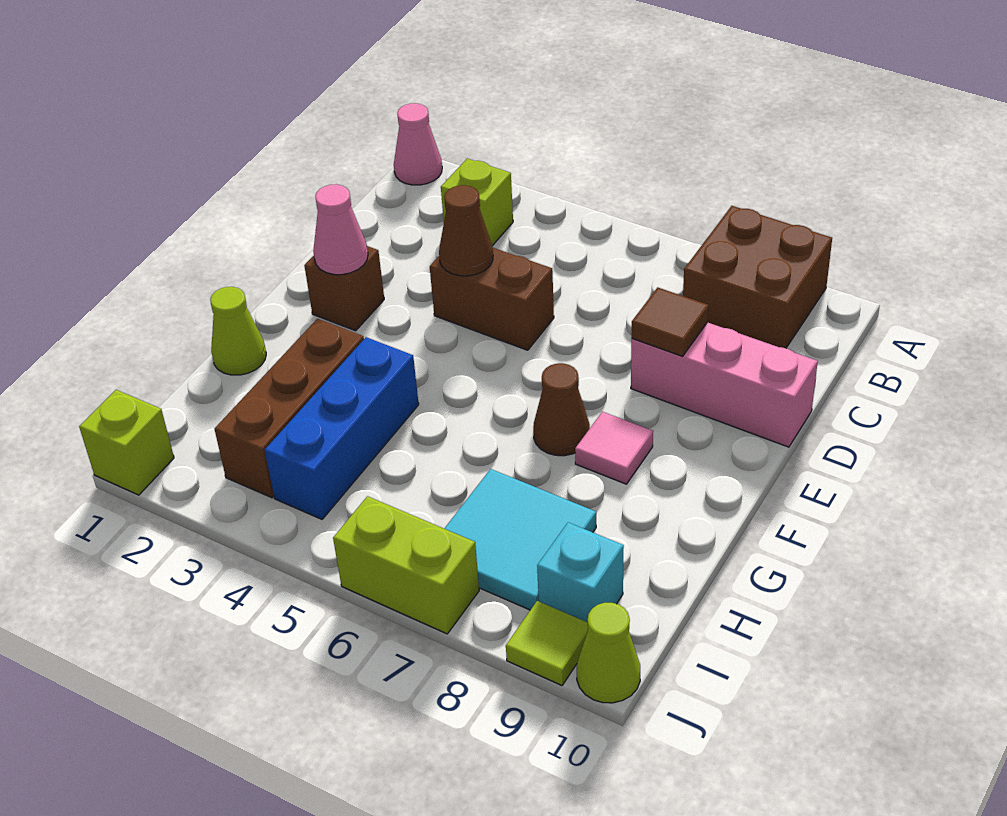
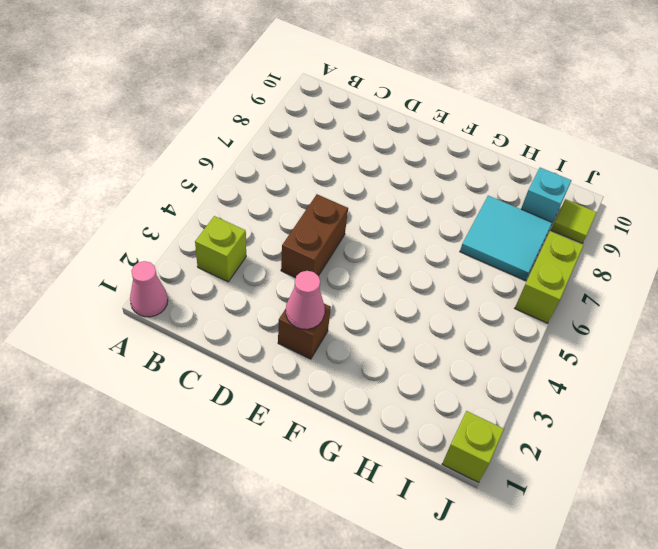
none -> brown 2x2 brick [683,206,832,348]
none -> pink 1x3 brick [631,322,818,447]
none -> brown 1x1 cone [533,363,590,456]

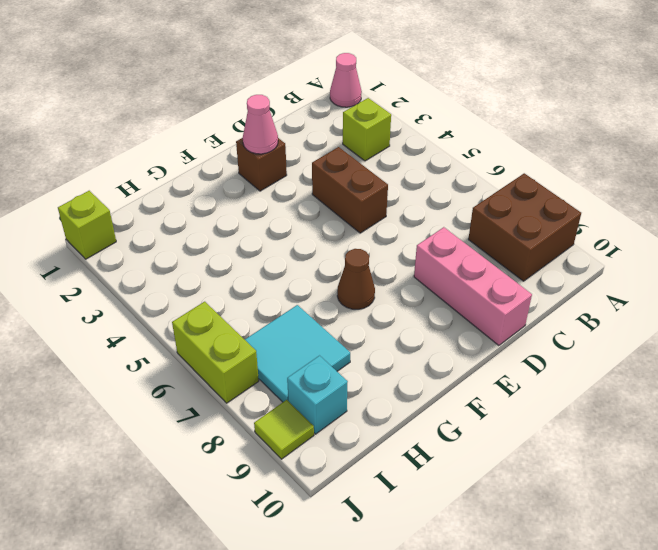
none -> pink 1x1 tile [575,412,653,484]
none -> lime 1x1 cone [210,287,266,375]
none -> brown 1x3 brick [214,319,364,498]

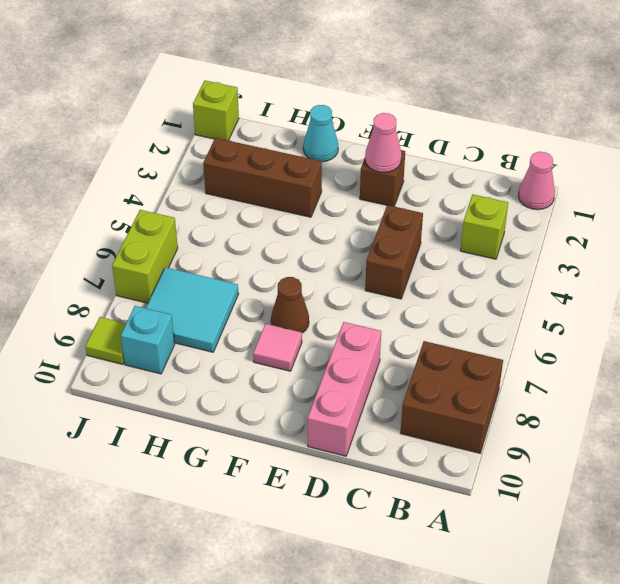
cyan 1x1 cone [303,105,338,162] -> lime 1x1 cone [210,287,266,375]
none -> blue 1x3 brick [265,337,419,519]
none -> lime 1x1 cone [577,603,640,703]
none -> brown 1x1 cone [439,185,493,276]

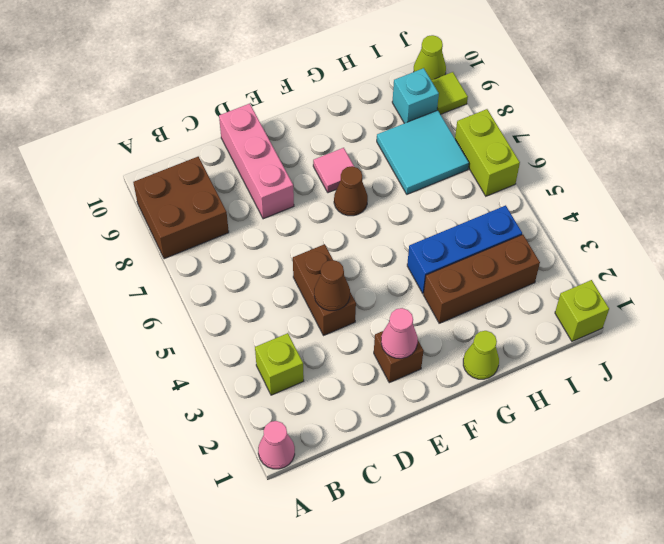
none -> brown 1x1 tile [632,287,709,356]

